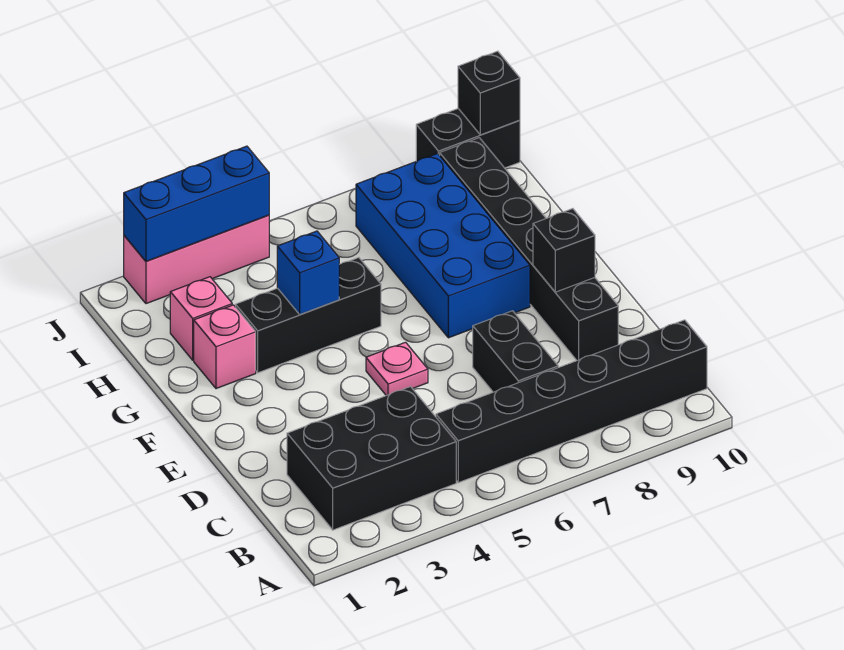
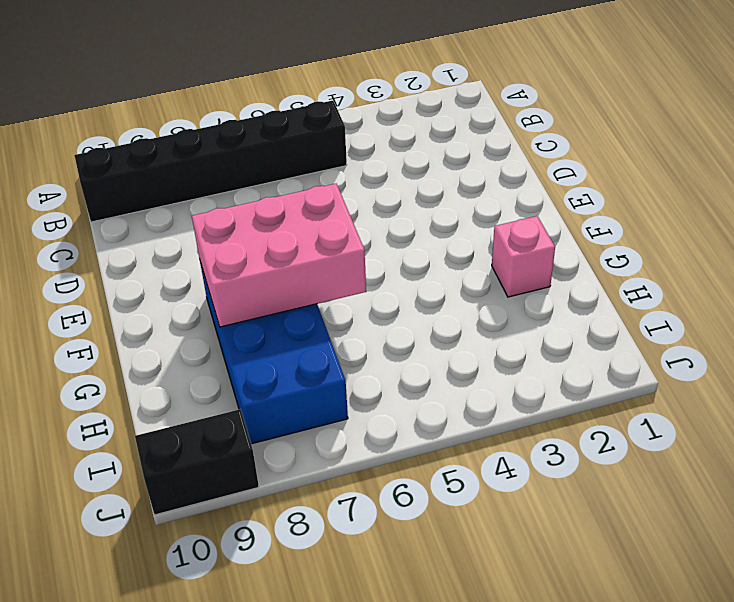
pink 2x3 brick [192,184,366,327] -> none
none -> black 2x3 brick [287,387,456,530]
none -> black 1x2 brick [473,311,558,392]
none -> black 1x6 brick [440,138,618,360]

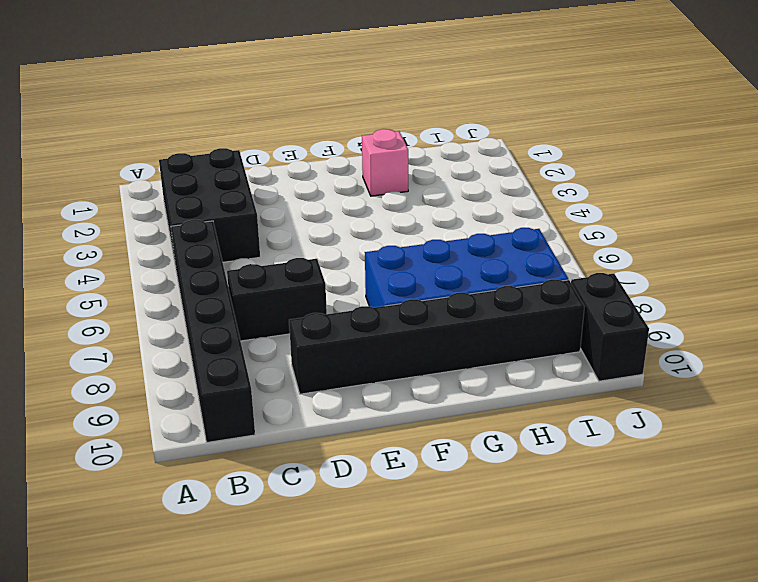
none -> pink 1x1 plate [366,342,428,396]
none -> black 1x3 brick [236,258,381,373]
none -> pink 1x1 brick [170,277,232,360]

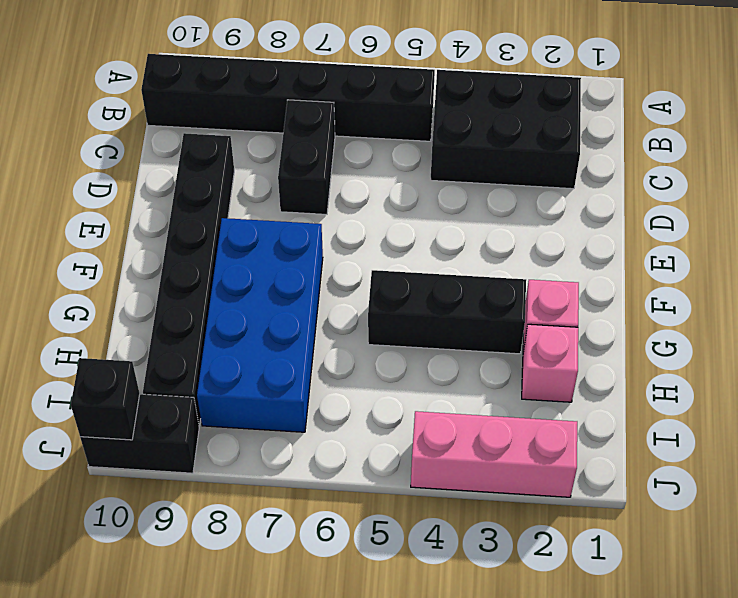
none -> pink 1x1 plate [366,342,428,396]
none -> black 1x1 brick [533,209,595,292]
none -> blue 1x1 brick [277,231,339,314]

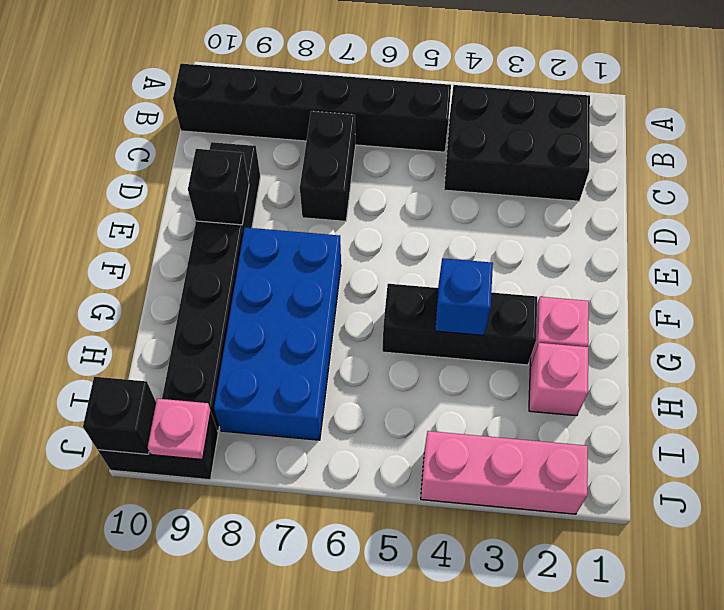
pink 1x1 plate [148,399,211,459] -> pink 1x1 plate moved to [366,342,428,396]
none -> blue 1x3 brick [124,146,269,261]

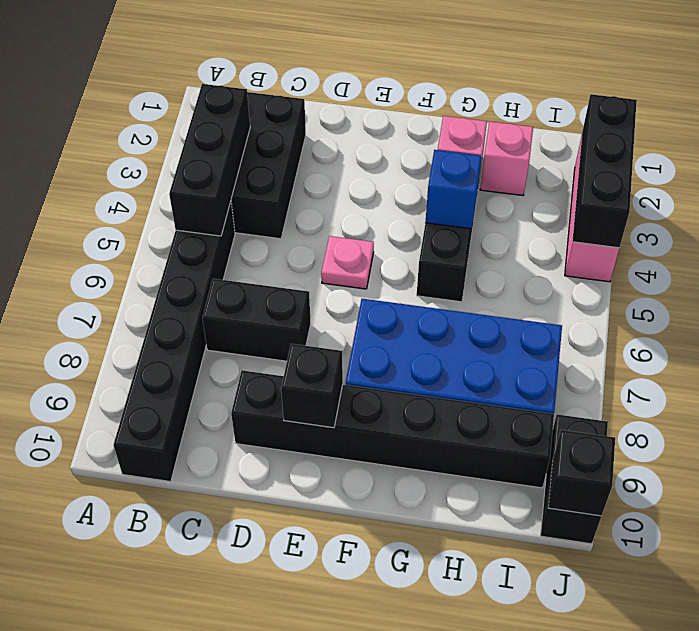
black 1x3 brick [169,84,250,236] -> none
black 1x3 brick [572,94,637,248] -> blue 1x3 brick [124,146,269,261]

